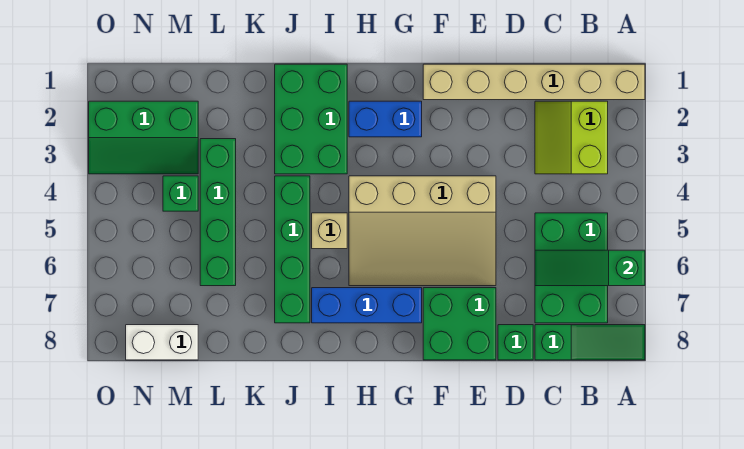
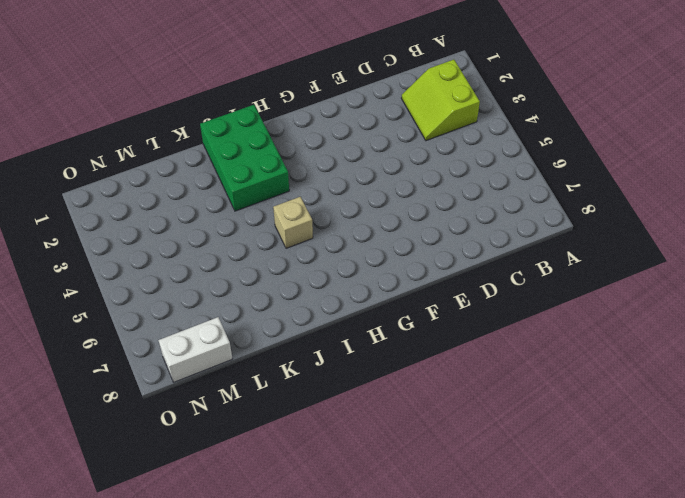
none -> tan 1x6 brick [423,64,645,100]
none -> green 1x3 slope [535,325,645,360]
none -> green 2x3 brick [535,213,608,323]

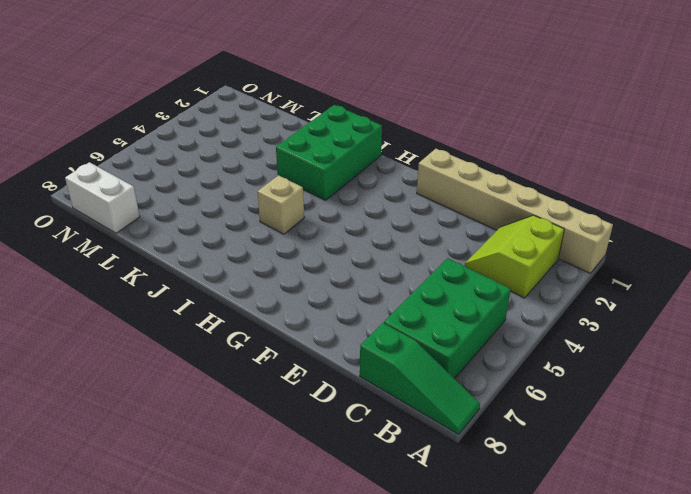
none -> green 1x1 brick [498,325,533,360]
none -> tan 3x4 slope [349,176,496,286]
none -> green 2x2 brick [423,288,496,360]

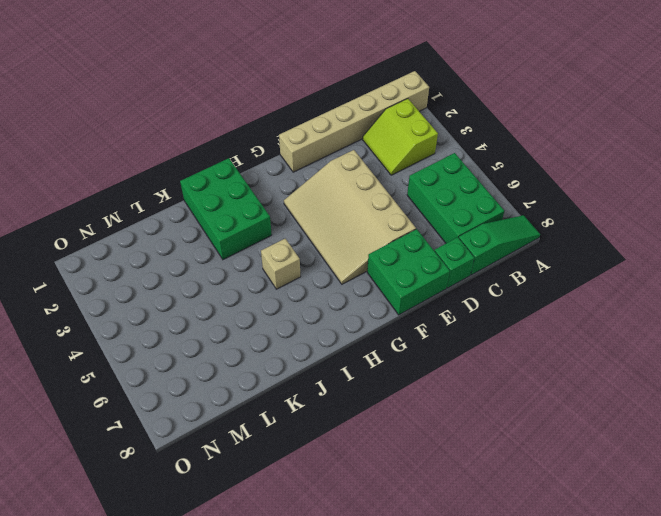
tan 3x4 slope [284,150,416,284] -> tan 3x4 slope turned to [349,176,496,286]
none -> blue 1x2 brick [349,101,422,137]
none -> blue 1x3 brick [312,288,422,323]
none -> green 1x4 brick [275,176,310,323]

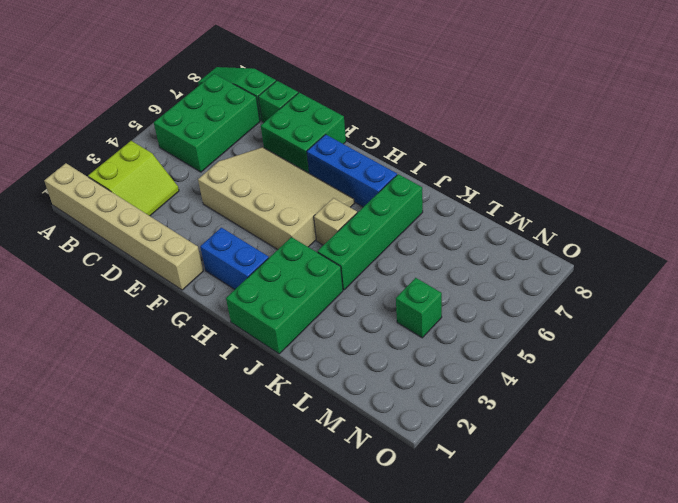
none -> green 1x4 brick [200,139,236,286]
none -> green 2x3 slope [89,101,198,174]
none -> white 1x2 brick [126,325,198,360]

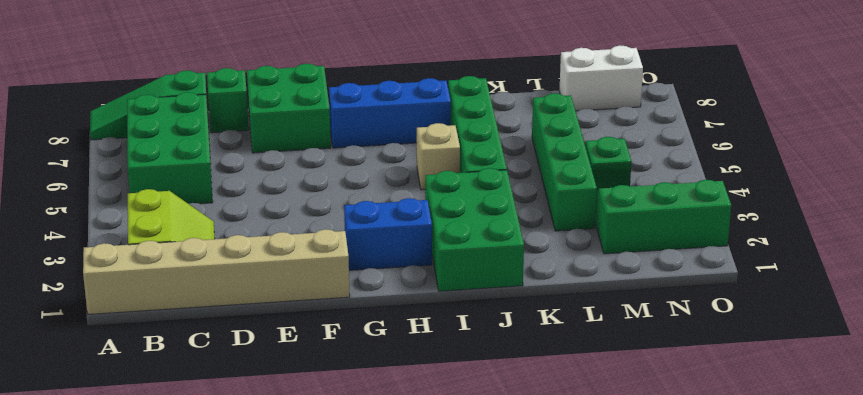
none -> tan 3x4 slope [349,176,496,286]
none -> green 1x3 slope [535,250,645,286]

